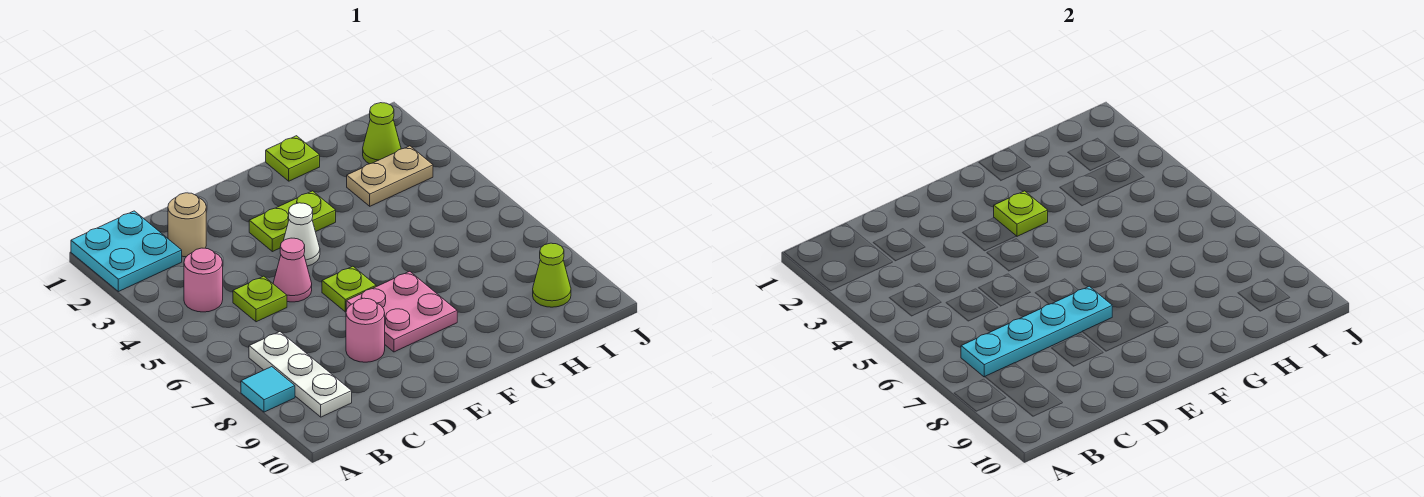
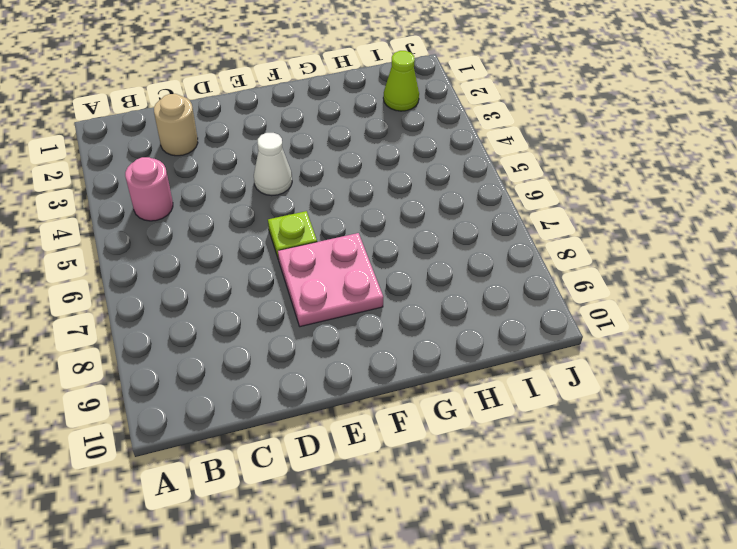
none -> cyan 2x2 plate [71,211,182,292]
none -> cyan 1x1 tile [241,367,295,412]
none -> white 1x3 plate [249,332,352,417]

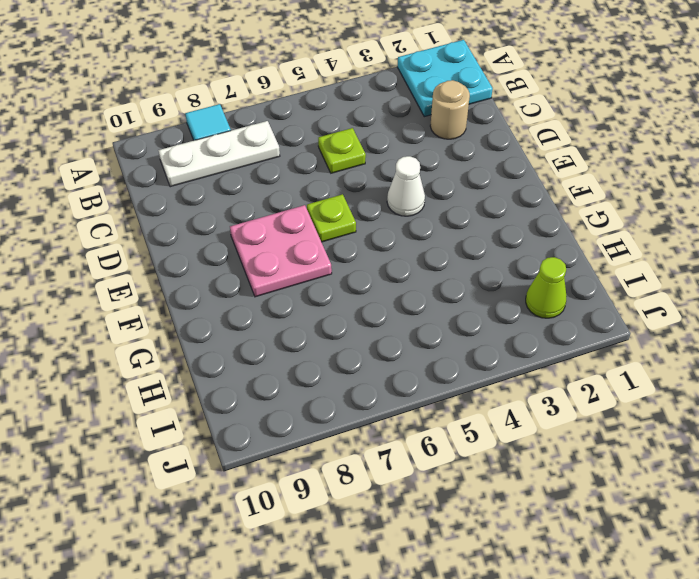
none -> pink 1x1 round brick [184,248,223,312]
none -> pink 1x1 cone [273,238,312,302]
none -> pink 1x1 round brick [346,298,385,362]

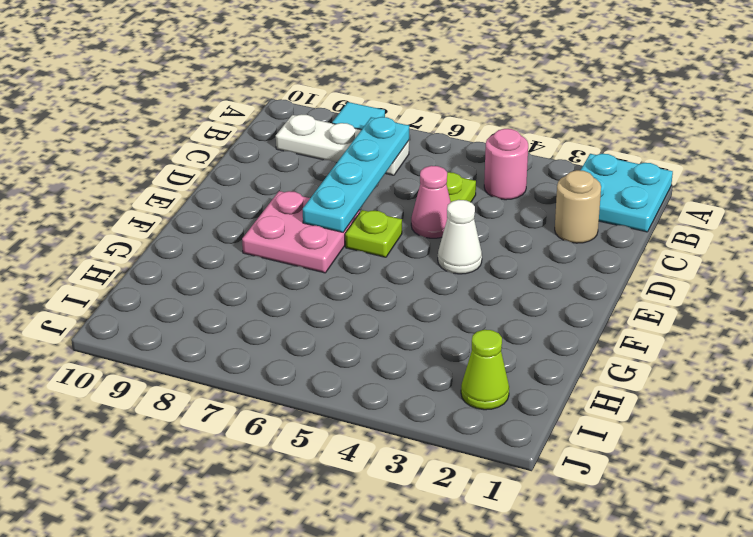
none -> pink 1x1 round brick [346,298,385,362]
none -> lime 1x2 plate [249,191,336,252]
none -> lime 1x1 plate [266,136,320,181]

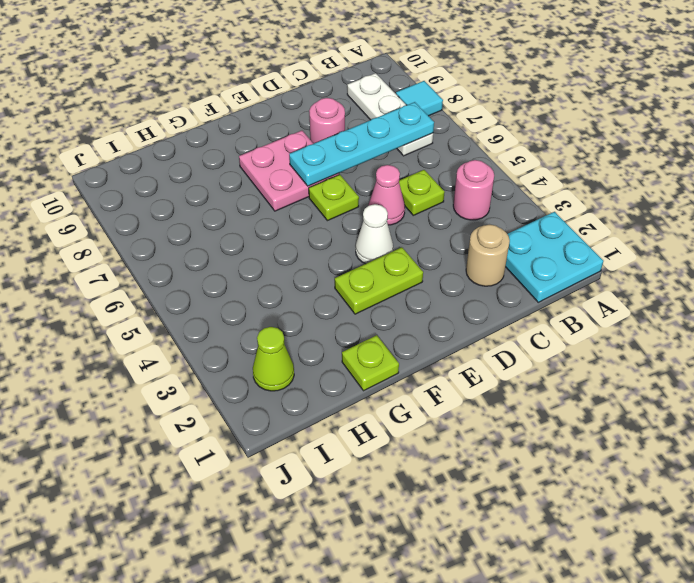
none -> tan 1x2 plate [347,146,433,206]
none -> lime 1x1 cone [533,243,571,307]
none -> lime 1x1 plate [994,191,1048,236]

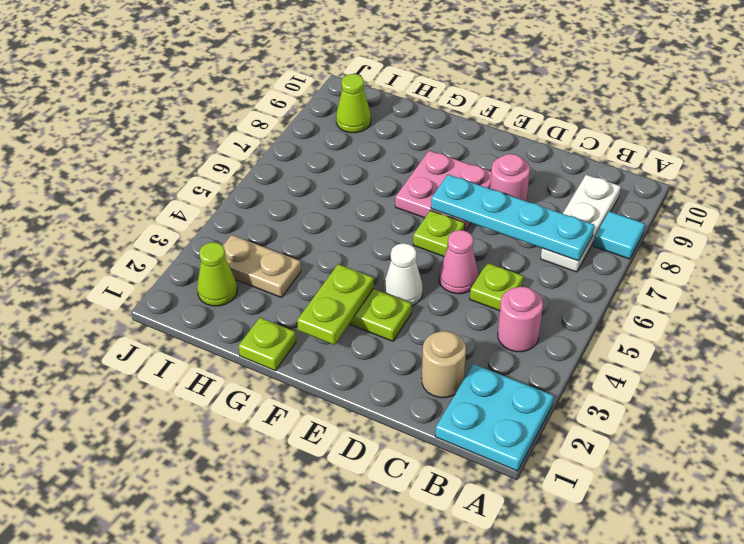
lime 1x2 plate [297,264,374,345] -> lime 1x1 plate [994,191,1048,236]

